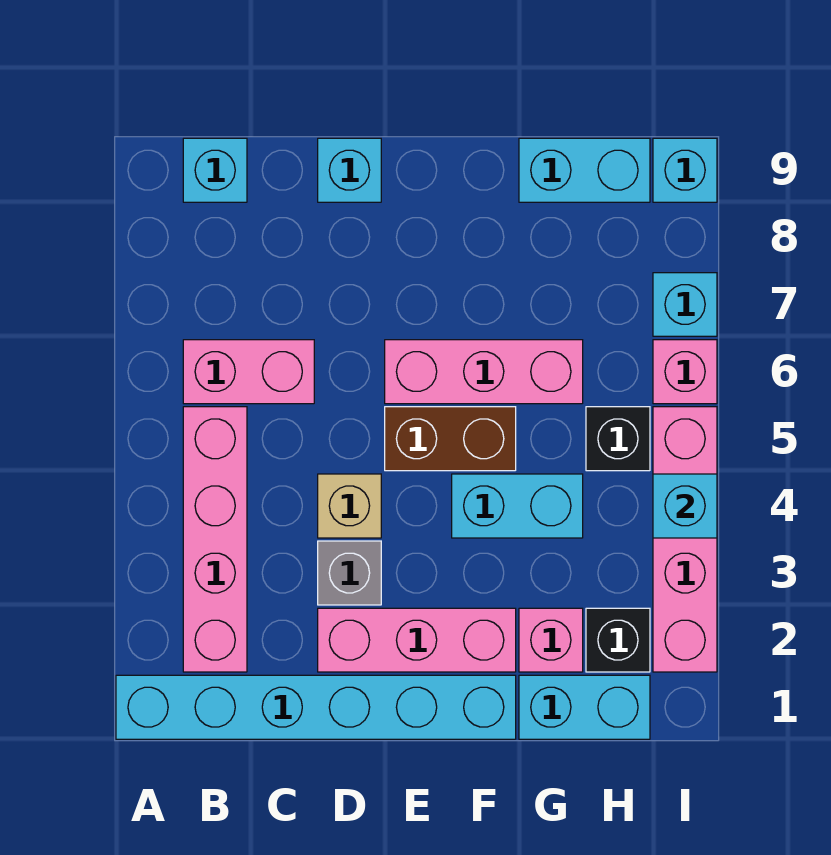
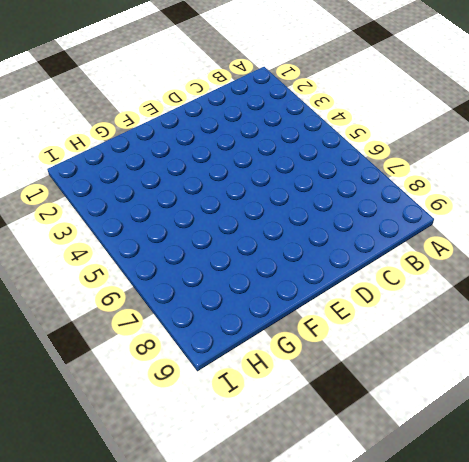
none -> cyan 1x6 brick [116,675,516,739]
none -> pink 1x4 brick [183,407,247,672]
none -> pink 1x2 brick [183,340,314,404]

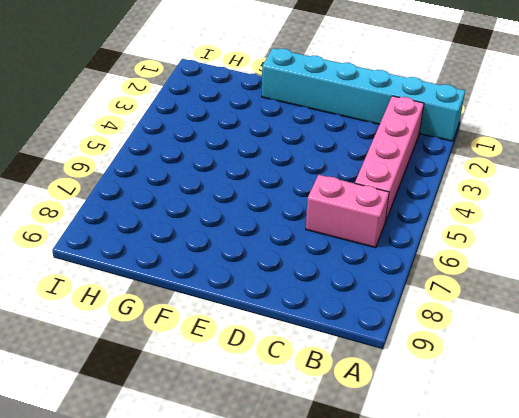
none -> cyan 1x1 brick [183,138,247,202]
none -> pink 1x3 brick [318,608,516,672]
none -> grey 1x1 brick [318,541,381,605]

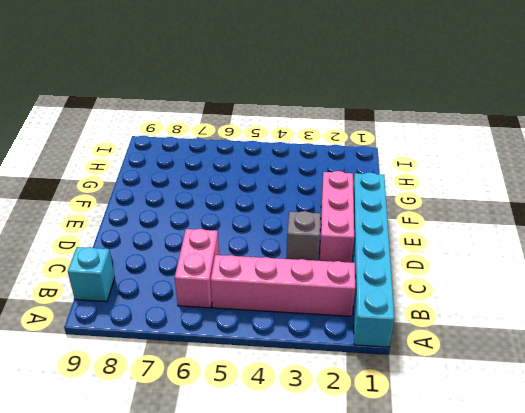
none -> tan 1x1 brick [318,474,381,538]
none -> cyan 1x1 brick [318,138,381,202]
none -> brown 1x2 brick [385,407,516,471]

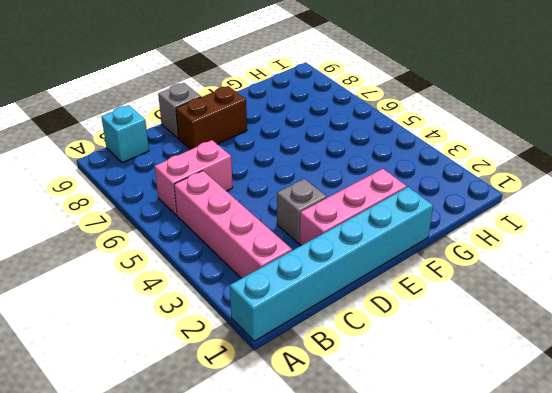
brown 1x2 brick [176,86,247,150] -> brown 1x2 brick moved to [385,407,516,471]
grey 1x1 brick [158,83,201,138] -> cyan 1x1 brick [318,138,381,202]
none -> tan 1x1 brick [318,474,381,538]
none -> pink 1x3 brick [385,340,583,404]
none -> cyan 1x2 brick [452,474,583,538]

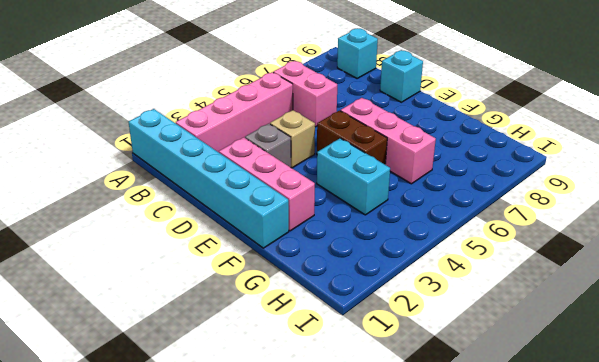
none -> cyan 1x2 brick [519,675,650,739]
none -> pink 1x1 brick [519,608,583,672]
none -> cyan 1x2 brick [519,138,650,202]

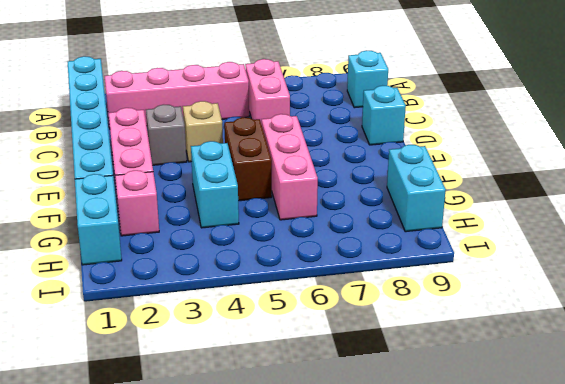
none -> black 1x1 brick [586,608,650,672]
none -> black 1x1 brick [586,407,650,471]
none -> pink 1x4 brick [653,407,717,672]

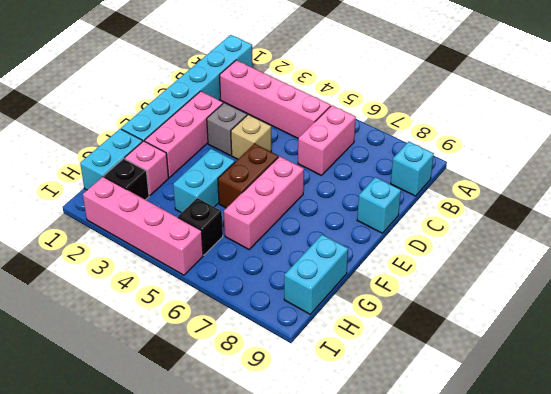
none -> pink 1x1 brick [653,340,717,404]
none -> cyan 1x1 brick [653,273,717,336]
none -> cyan 1x1 brick [653,138,717,202]

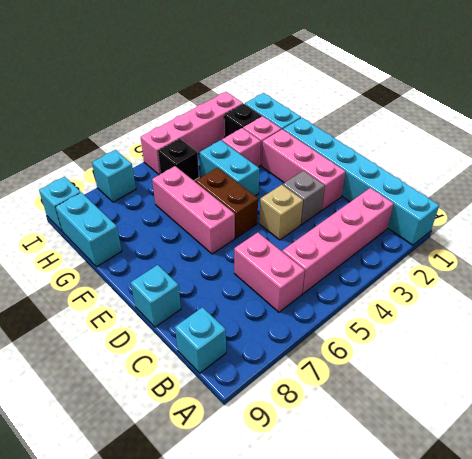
pink 1x1 brick [222,128,261,167] -> pink 1x1 brick moved to [653,340,717,404]
none -> cyan 1x1 brick [653,474,717,538]

